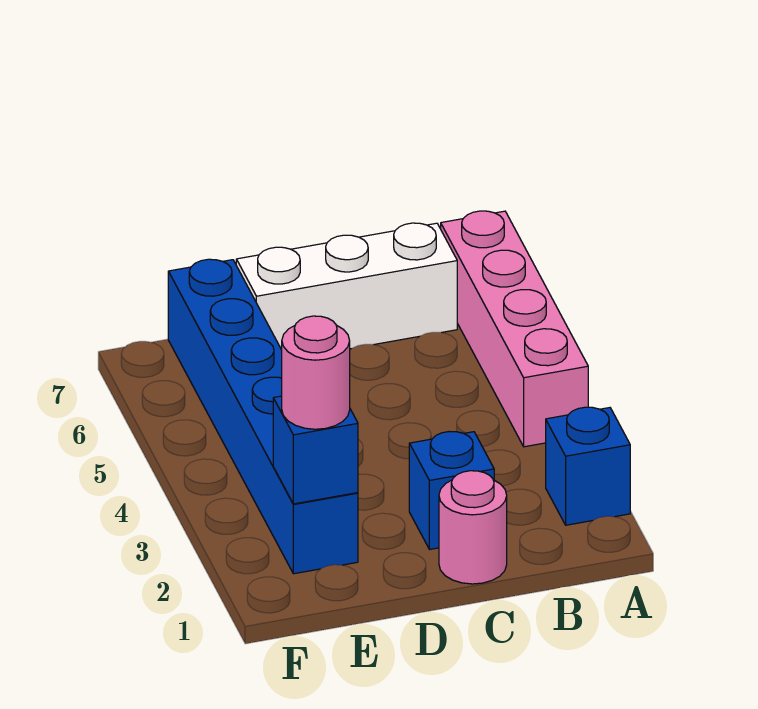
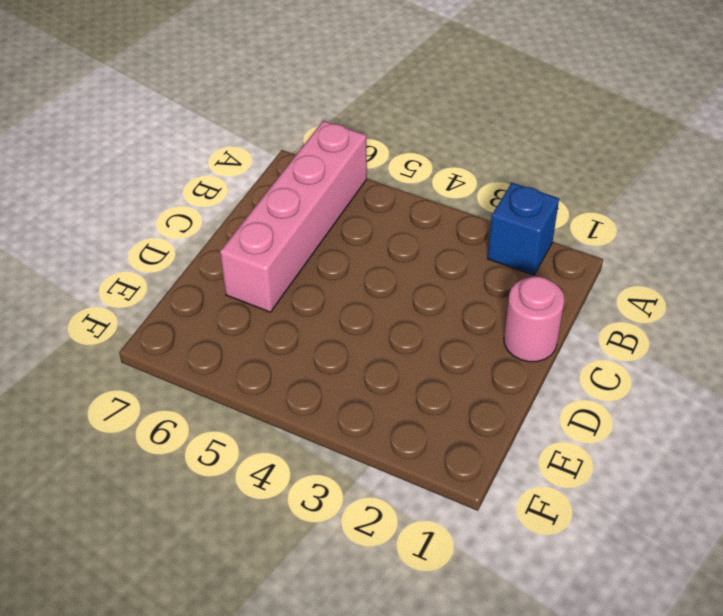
pink 1x4 brick [220,121,367,312] -> pink 1x4 brick turned to [441,211,588,447]
none -> white 1x3 brick [236,223,457,350]
none -> blue 1x1 brick [409,432,494,549]

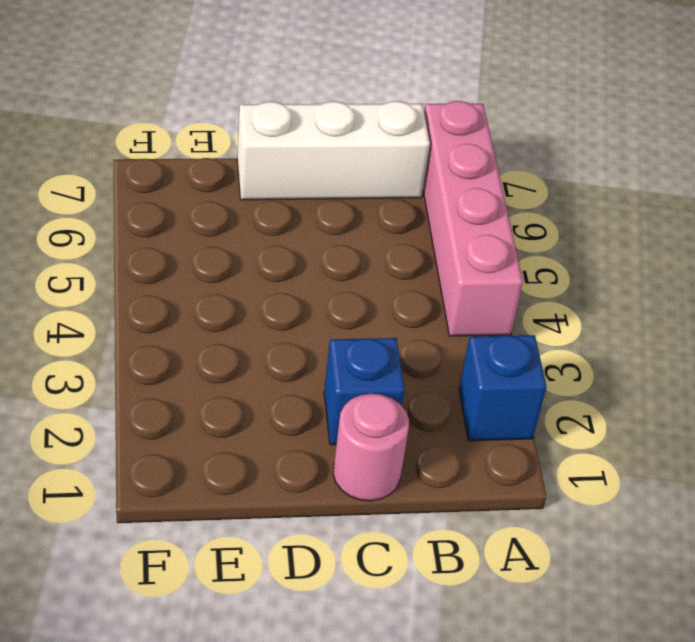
none -> blue 1x6 brick [168,259,358,574]
none -> blue 1x1 brick [273,396,358,504]

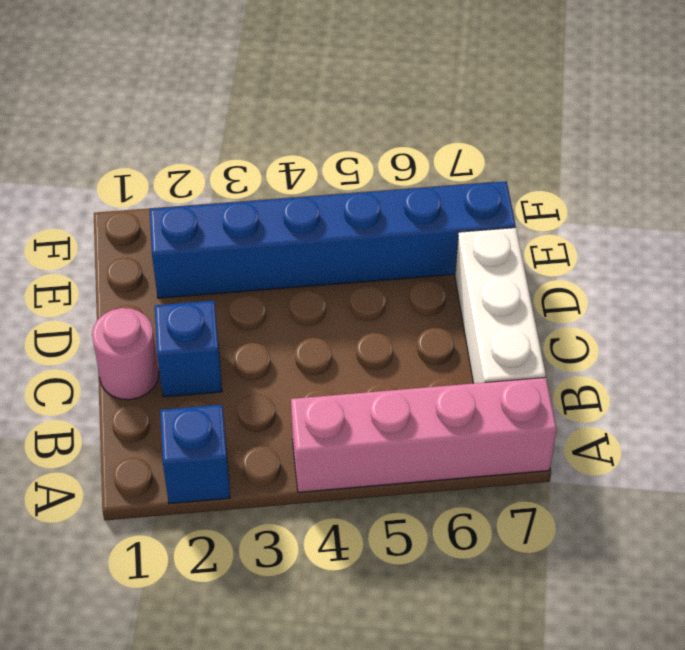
none -> blue 1x1 brick [273,396,358,504]
none -> pink 1x1 round brick [282,316,350,429]

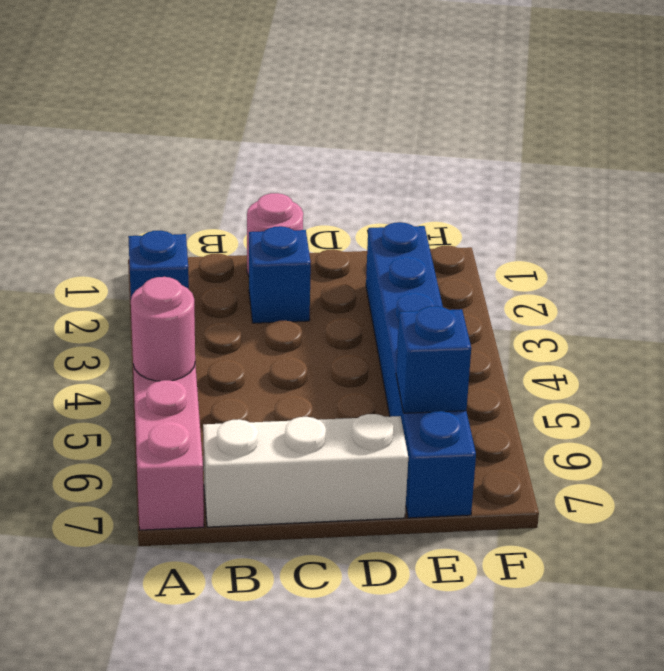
pink 1x1 round brick [131,277,195,381] -> pink 1x1 round brick moved to [282,316,350,429]
blue 1x1 brick [396,306,471,413] -> blue 1x1 brick moved to [273,396,358,504]

